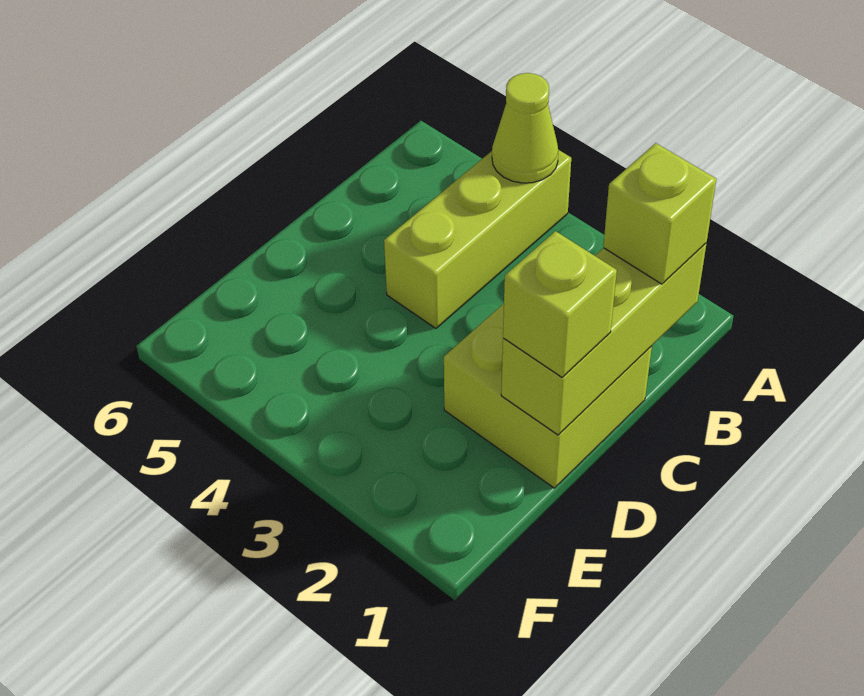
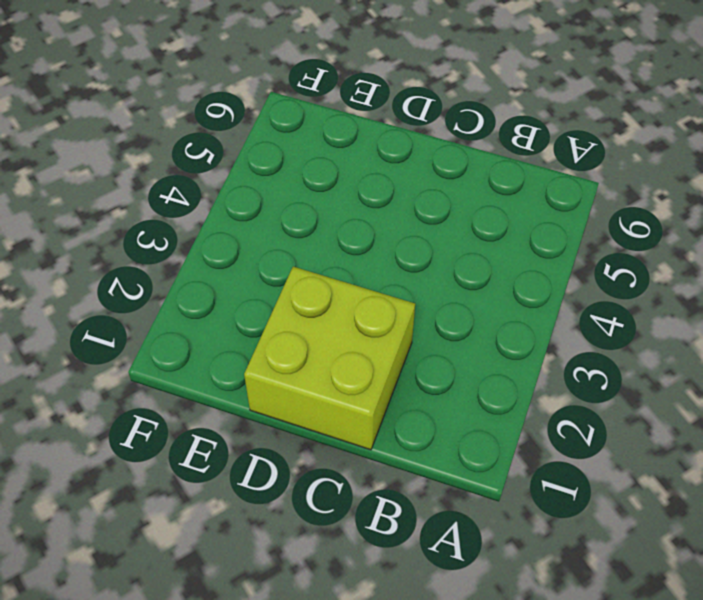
none -> lime 1x3 brick [384,150,571,328]
none -> lime 1x1 cone [492,73,559,183]

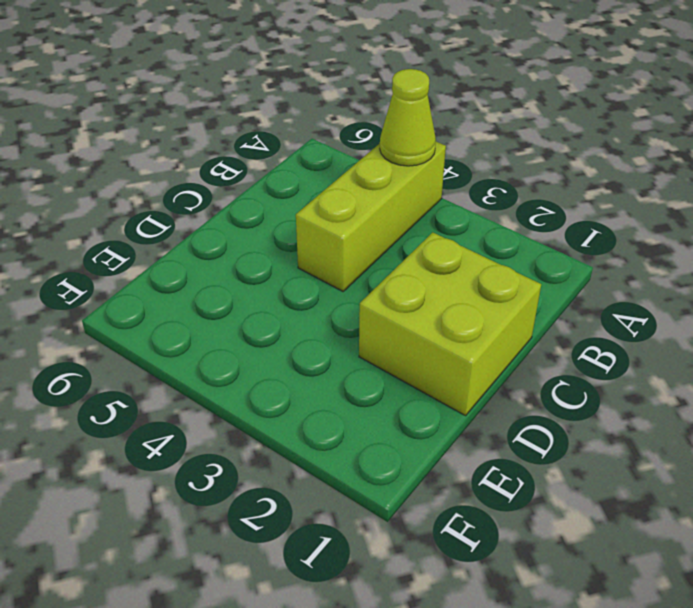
none -> lime 1x3 brick [501,244,706,435]
none -> lime 1x1 brick [603,143,716,284]

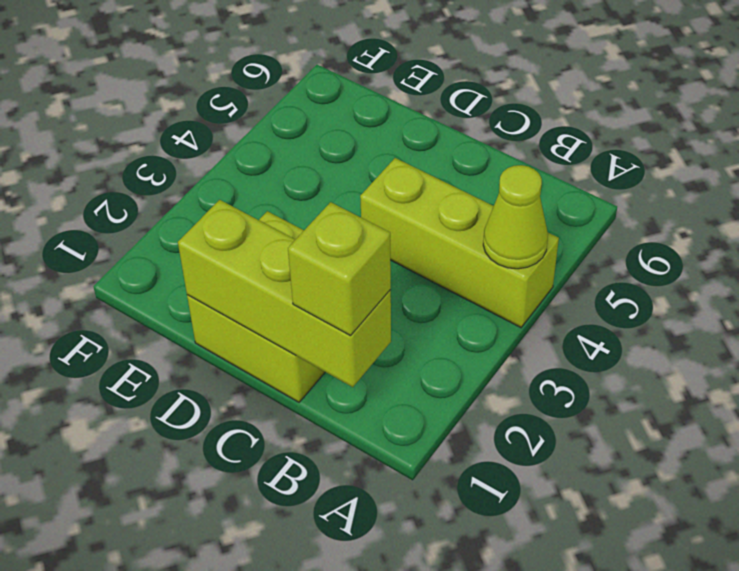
none -> lime 1x1 brick [503,231,617,377]

